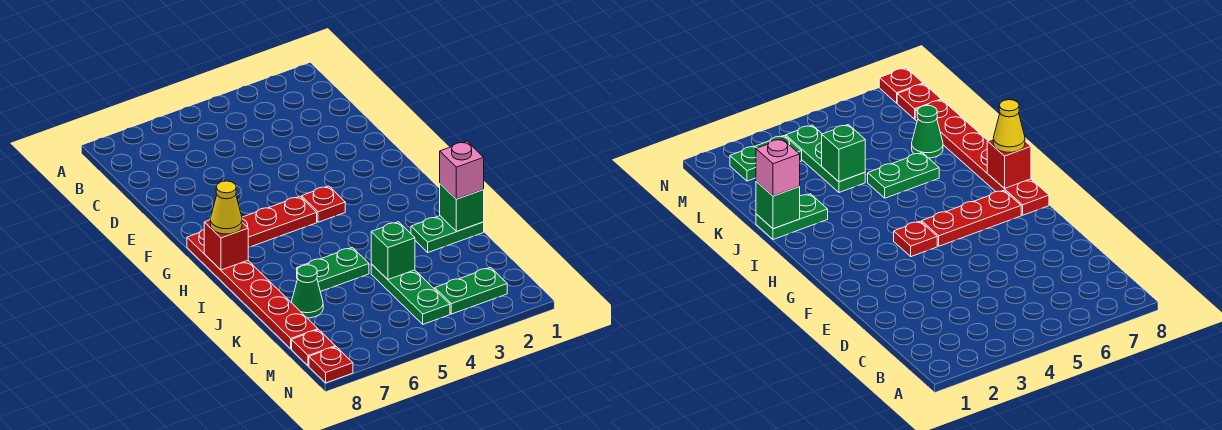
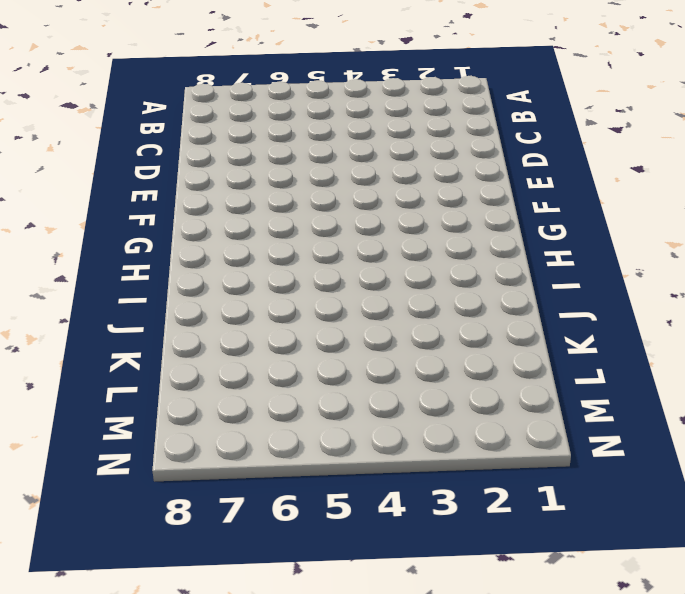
none -> red 1x1 plate [302,186,345,222]
none -> red 1x3 plate [242,196,317,248]
none -> red 1x6 plate [187,230,318,349]

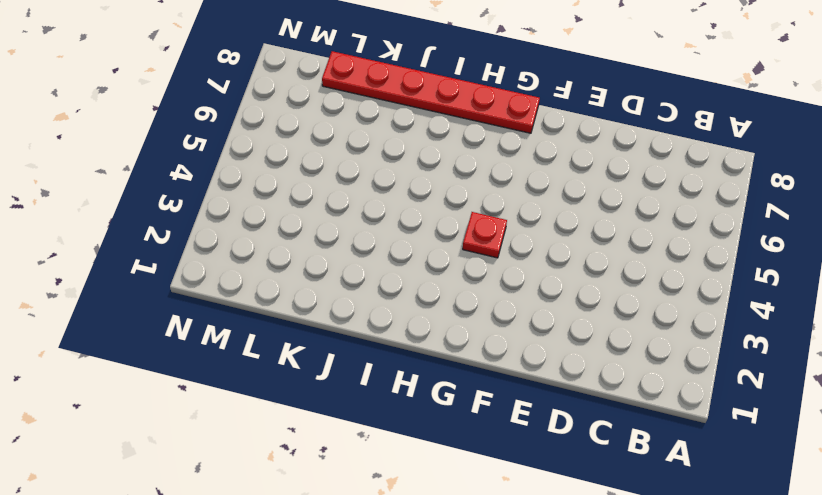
none -> red 1x3 plate [242,196,317,248]
none -> green 1x2 plate [411,216,484,252]
none -> green 1x2 plate [297,247,369,292]

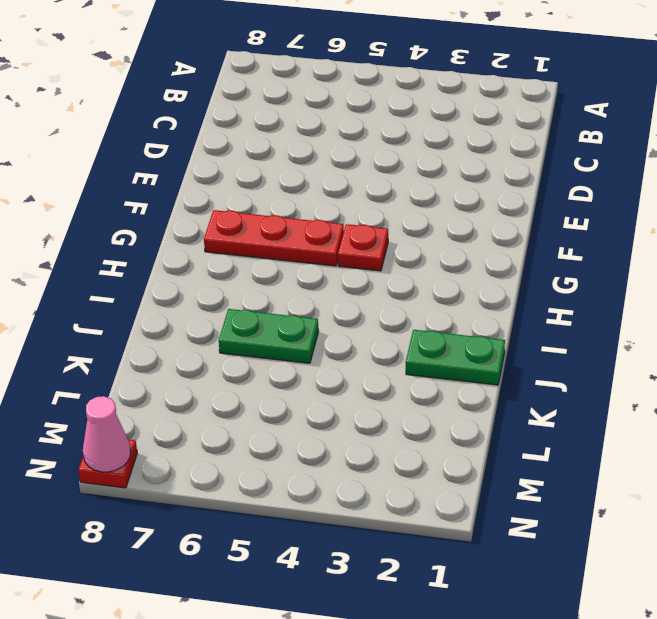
pink 1x1 cone [83,396,131,472] -> none
none -> red 1x6 plate [187,230,318,349]
none -> green 1x3 plate [371,264,450,324]
none -> green 1x1 cone [291,265,323,318]

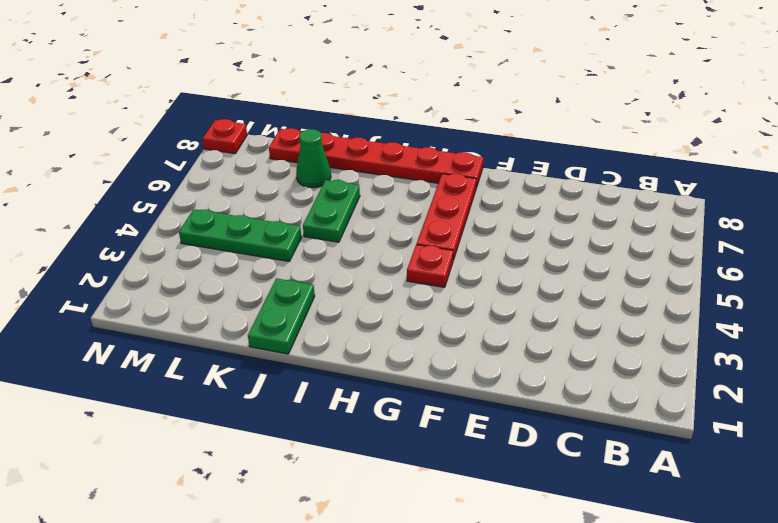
none -> green 1x2 plate [435,267,507,314]
none -> red 1x1 plate [292,330,335,366]
none -> red 1x1 brick [204,220,248,270]

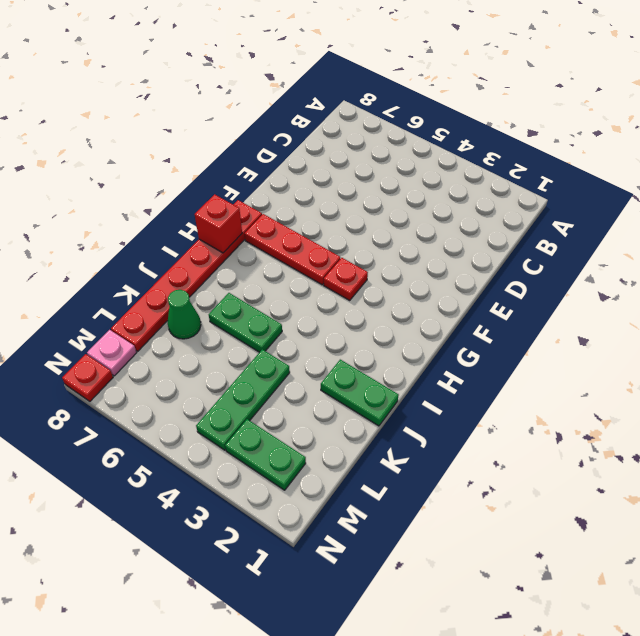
pink 1x1 plate [87,330,137,376] -> red 1x1 plate [292,330,335,366]
none -> green 1x1 brick [440,184,484,231]
none -> green 1x1 brick [371,222,415,280]
none -> yellow 1x1 cone [210,181,242,234]

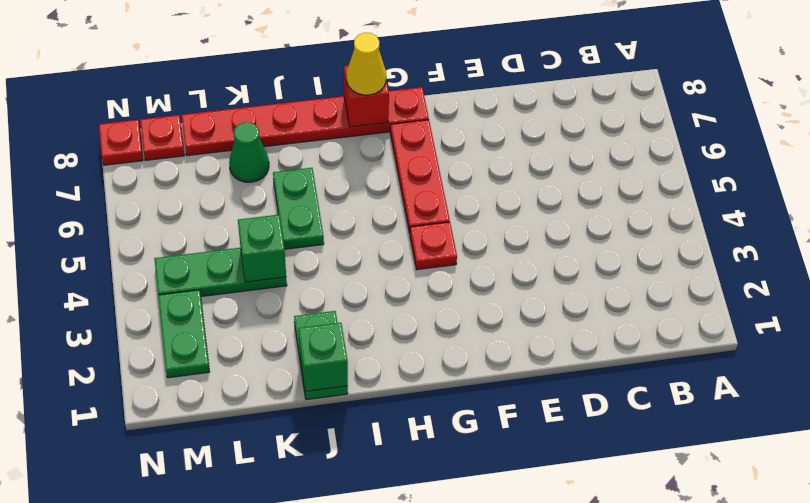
none -> pink 1x1 brick [440,141,484,199]

